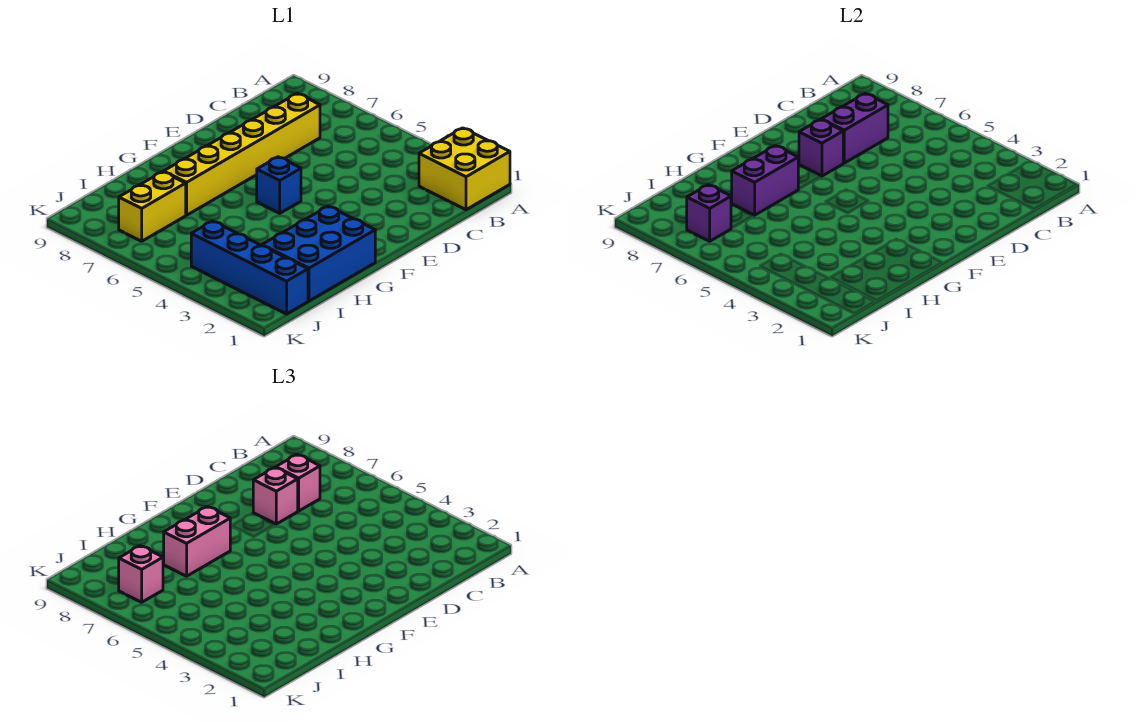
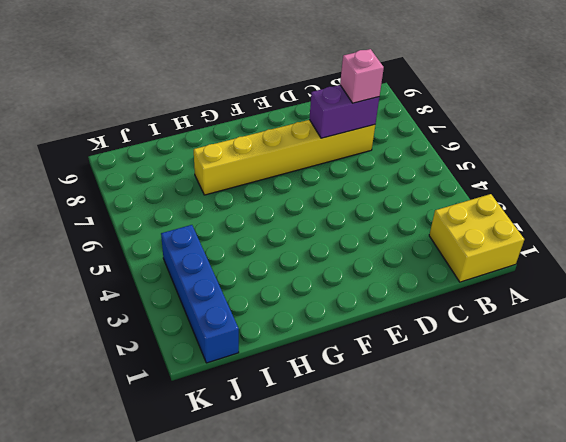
none -> blue 1x1 brick [257,157,301,213]
none -> blue 2x3 brick [262,206,375,301]
none -> yellow 1x2 brick [119,172,186,241]

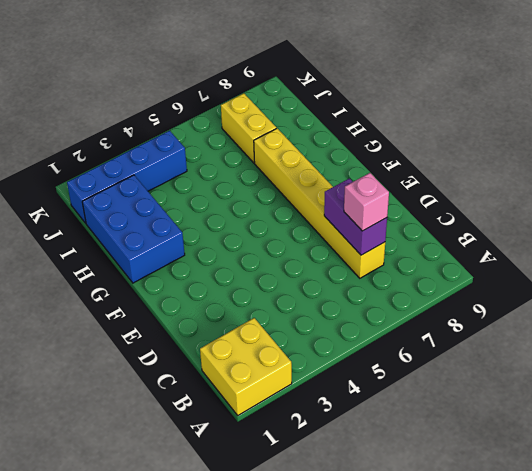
none -> blue 1x1 brick [257,157,301,213]
none -> purple 1x1 brick [799,119,843,176]
none -> purple 1x2 brick [732,146,798,215]

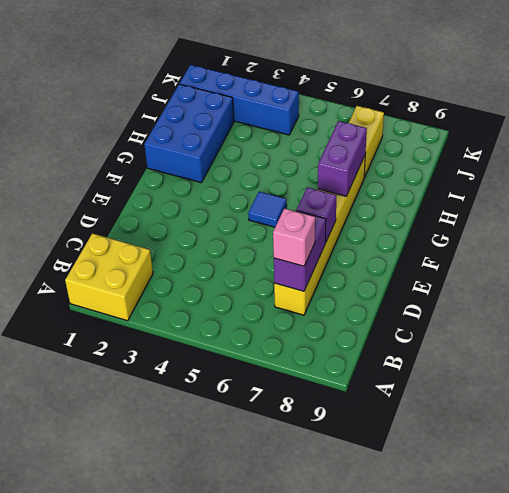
blue 1x1 tile [248,192,287,227] -> blue 1x1 brick [257,157,301,213]
none -> purple 1x1 brick [687,185,731,241]
none -> pink 1x1 brick [253,467,298,524]
none -> pink 1x2 brick [164,507,230,576]

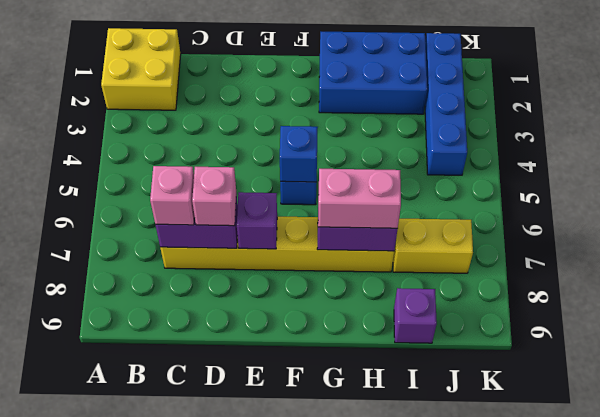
blue 1x1 brick [280,126,318,182] -> none
purple 1x1 brick [394,288,437,343] -> purple 1x1 brick moved to [687,185,731,241]
none -> pink 1x1 brick [119,546,163,602]

